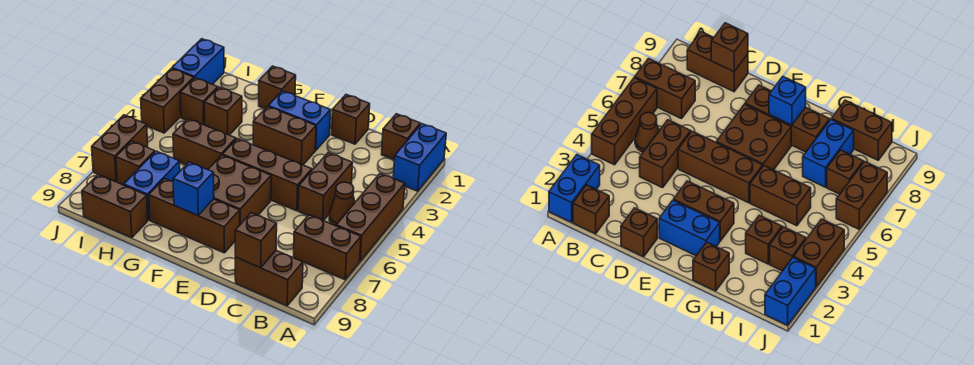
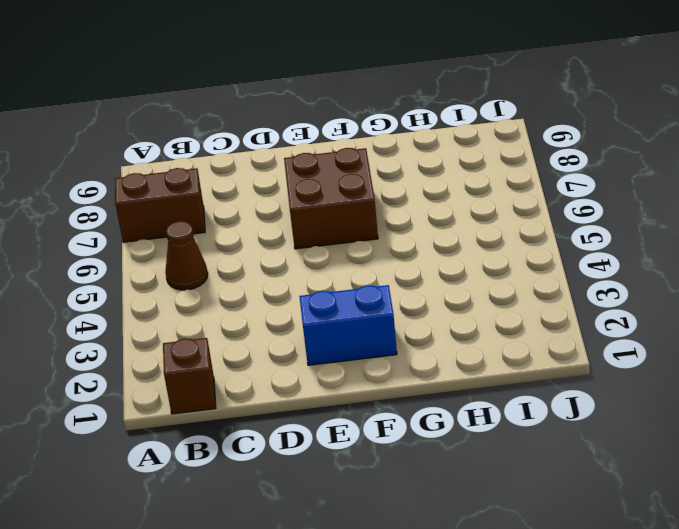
none -> blue 1x2 brick [393,124,446,191]
none -> brown 1x3 brick [336,173,405,261]
none -> brown 1x2 brick [235,250,303,306]

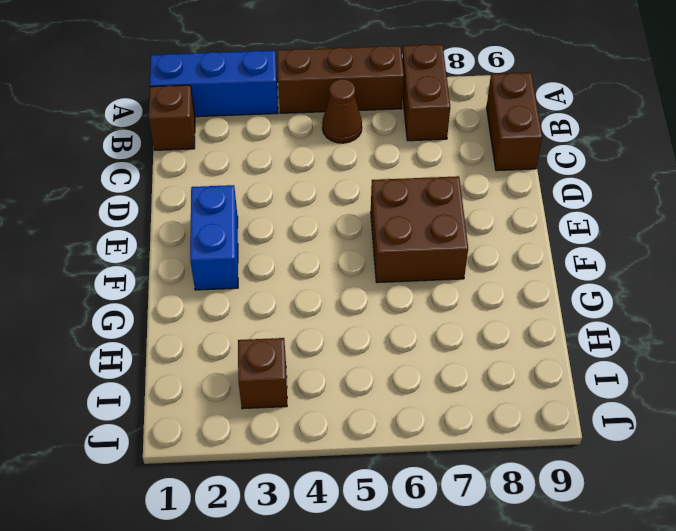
blue 1x3 brick [150,50,278,117] -> blue 1x2 brick [393,124,446,191]
none -> brown 1x2 brick [298,153,353,221]
none -> brown 1x1 brick [331,94,370,144]
none -> brown 1x3 brick [222,139,312,211]

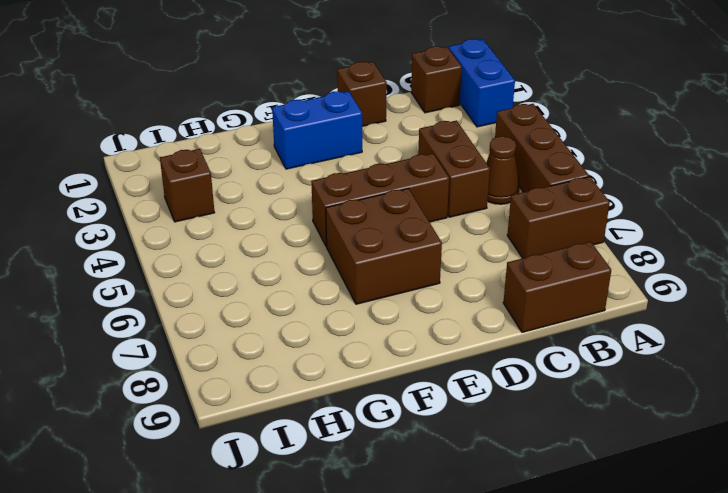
none -> brown 1x2 brick [253,106,316,165]
none -> brown 1x3 brick [149,178,240,253]
none -> brown 1x1 brick [259,66,296,109]

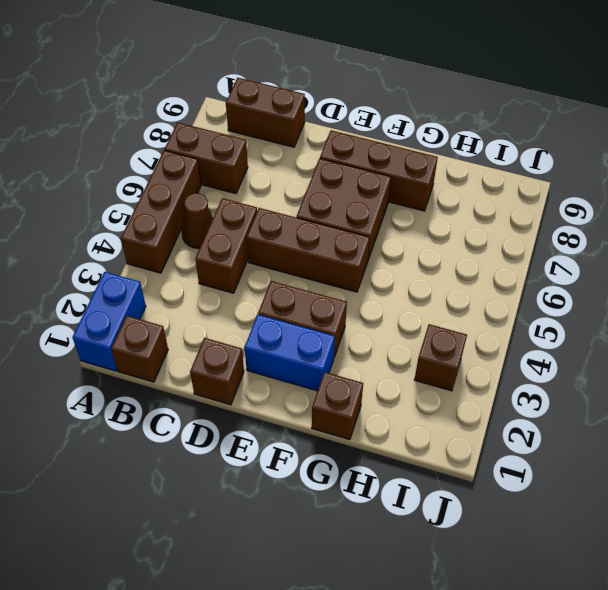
none -> brown 1x2 brick [173,119,236,170]
none -> brown 1x1 brick [204,87,242,135]
none -> blue 1x2 brick [124,151,180,220]

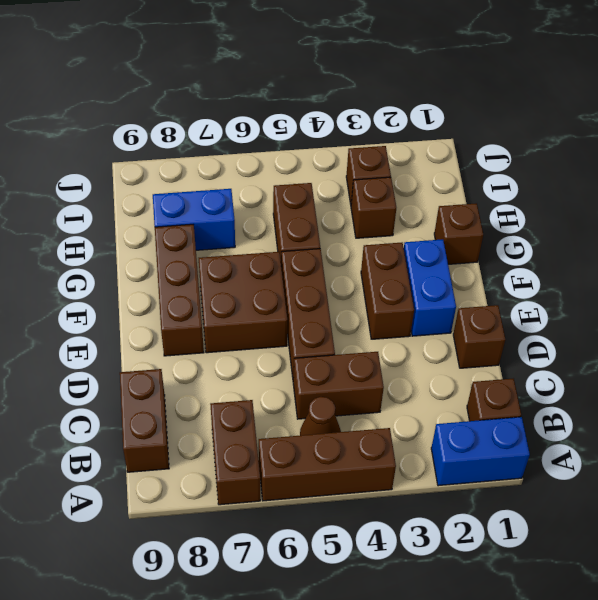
none -> brown 1x2 brick [82,174,148,238]
none -> brown 1x1 brick [116,141,155,185]
none -> blue 1x2 brick [172,39,224,85]

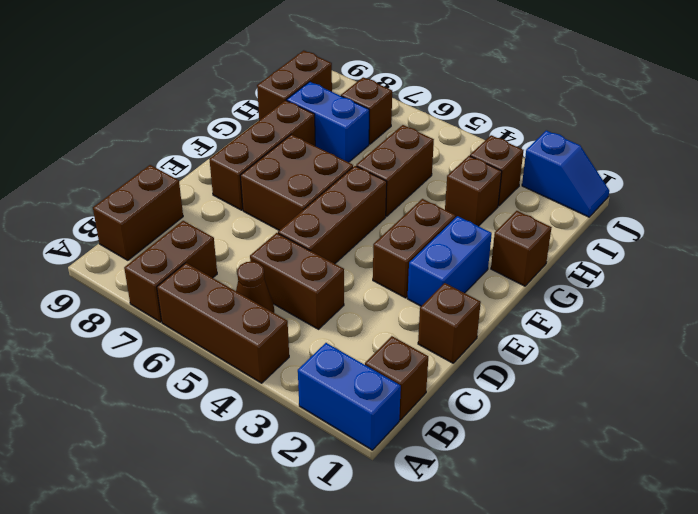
blue 1x2 slope [522,130,609,217] -> blue 1x2 brick [172,39,224,85]
none -> brown 1x2 brick [141,68,194,133]
none -> brown 1x2 brick [92,115,148,182]
none -> brown 1x1 brick [235,213,277,268]

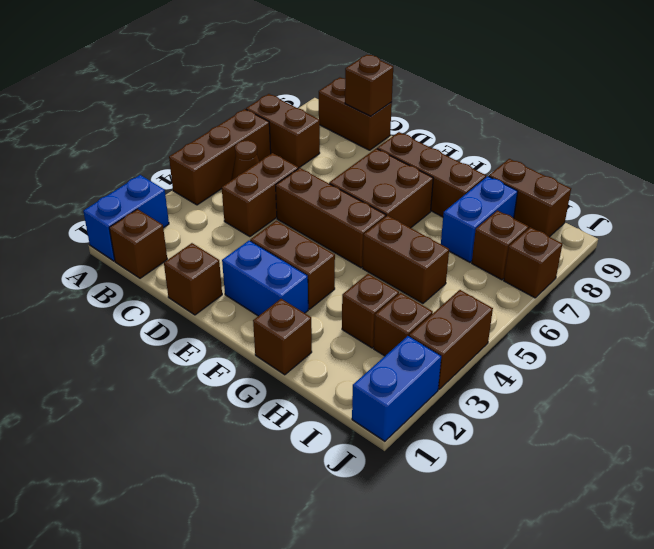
brown 1x1 brick [504,227,563,298] -> brown 1x2 brick [92,115,148,182]
none -> blue 1x1 brick [173,162,214,215]

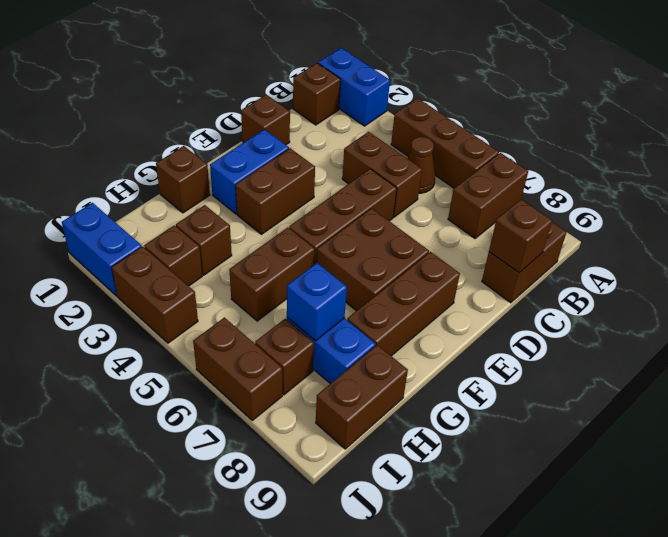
blue 1x1 brick [287,263,347,341] -> blue 1x1 brick moved to [173,162,214,215]

